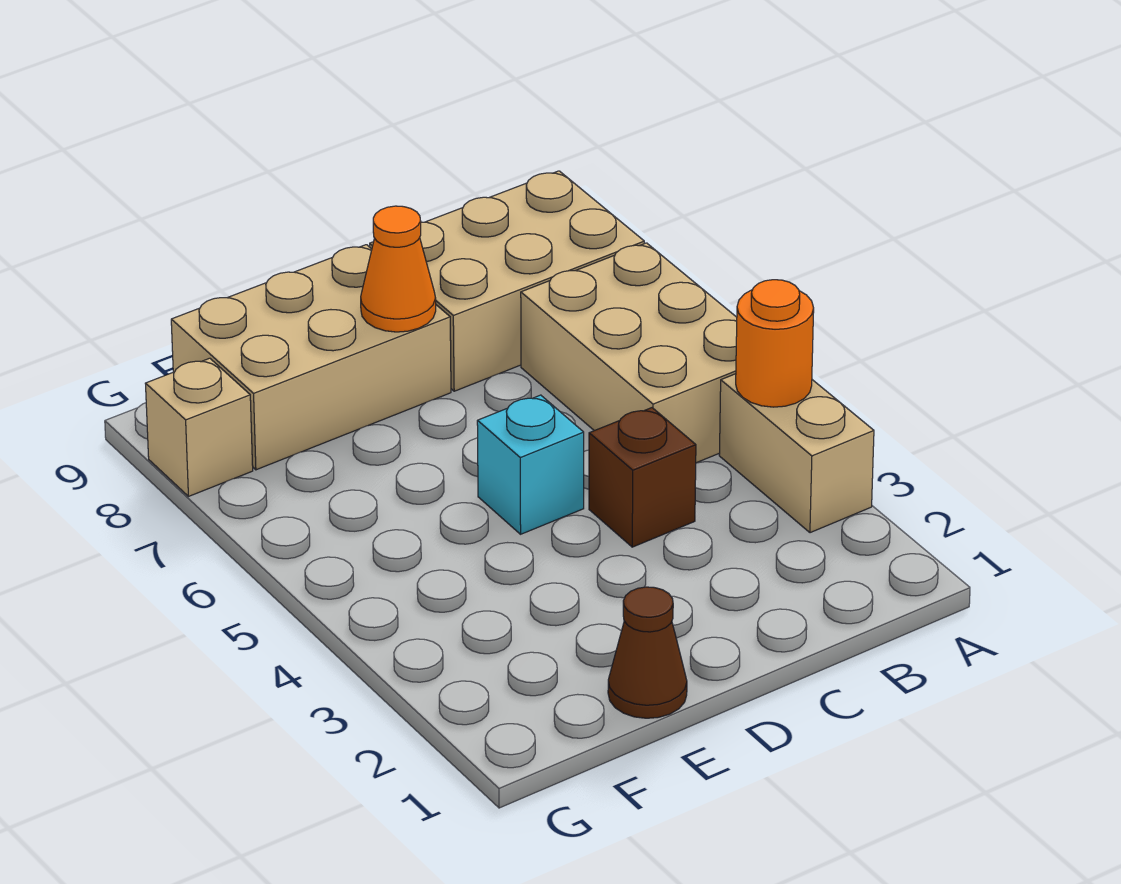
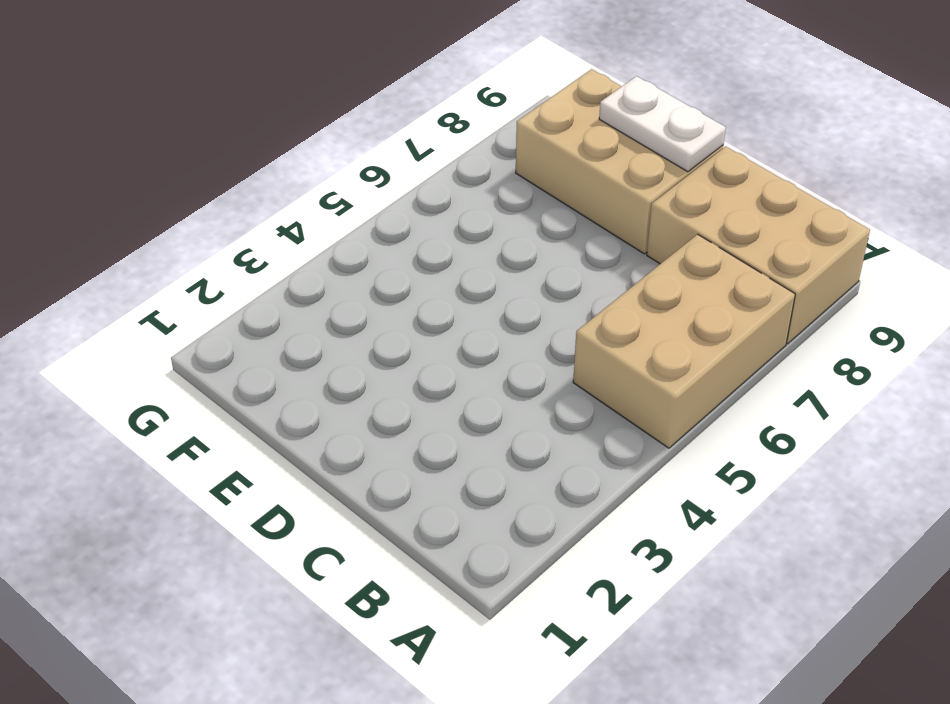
white 1x2 plate [599,76,726,172] -> none
none -> tan 1x2 brick [719,374,874,533]
none -> brown 1x1 brick [589,408,696,547]

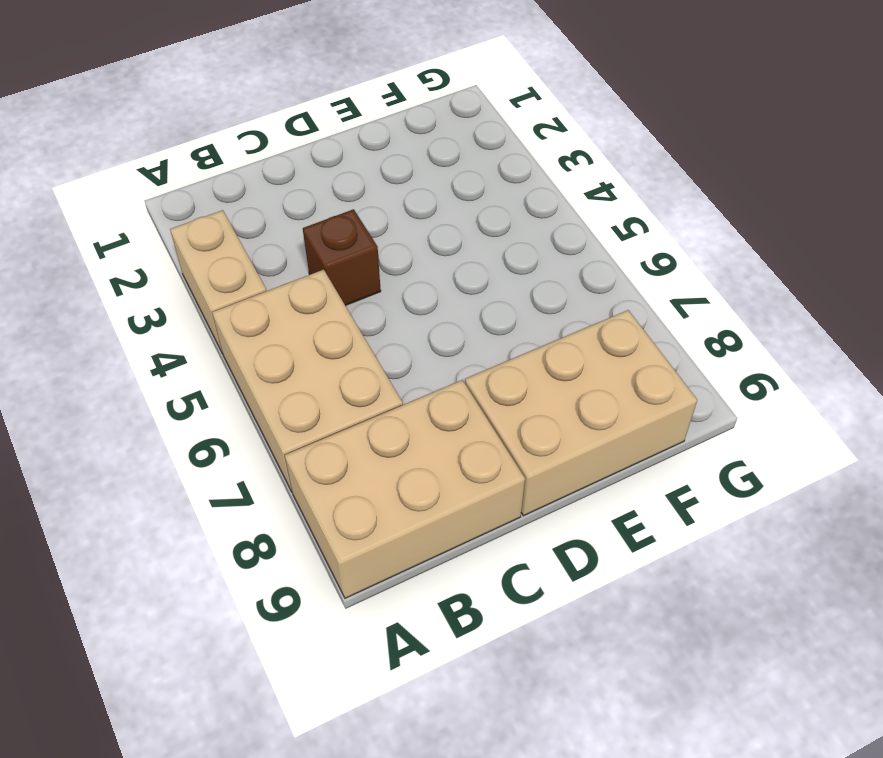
none -> cyan 1x1 brick [477,395,584,534]
none -> brown 1x1 cone [608,587,687,718]

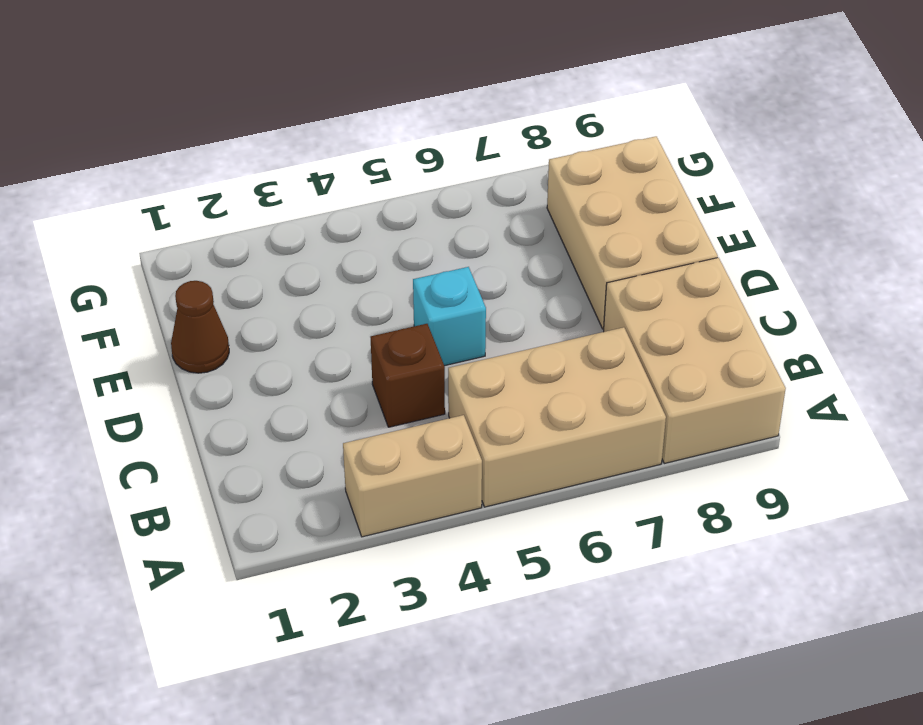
none -> tan 1x1 brick [145,358,253,496]
none -> orange 1x1 round brick [736,280,814,407]

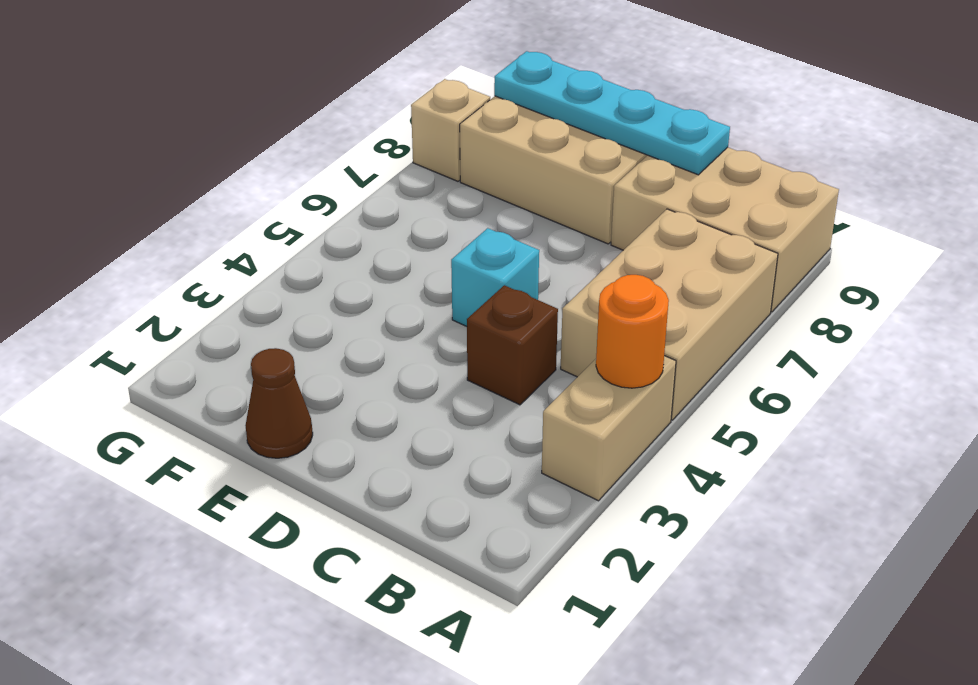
cyan 1x4 plate [494,51,730,175] -> none
none -> orange 1x1 cone [361,206,436,332]

